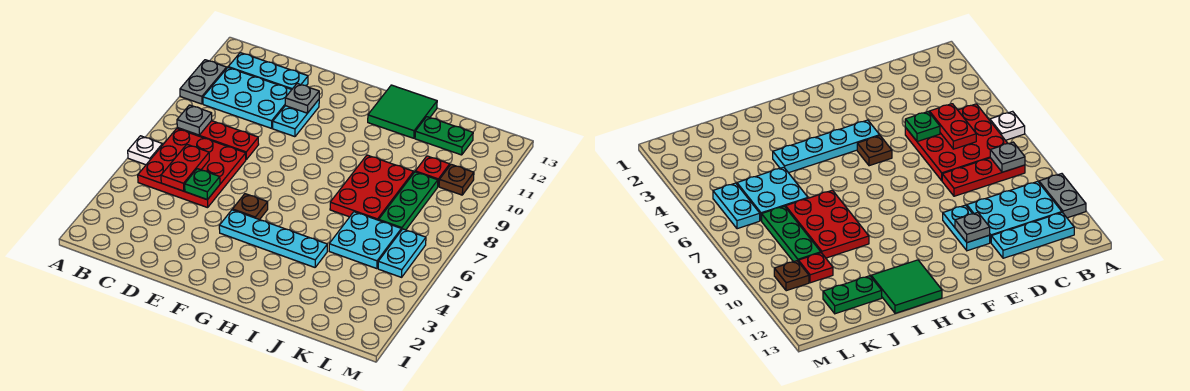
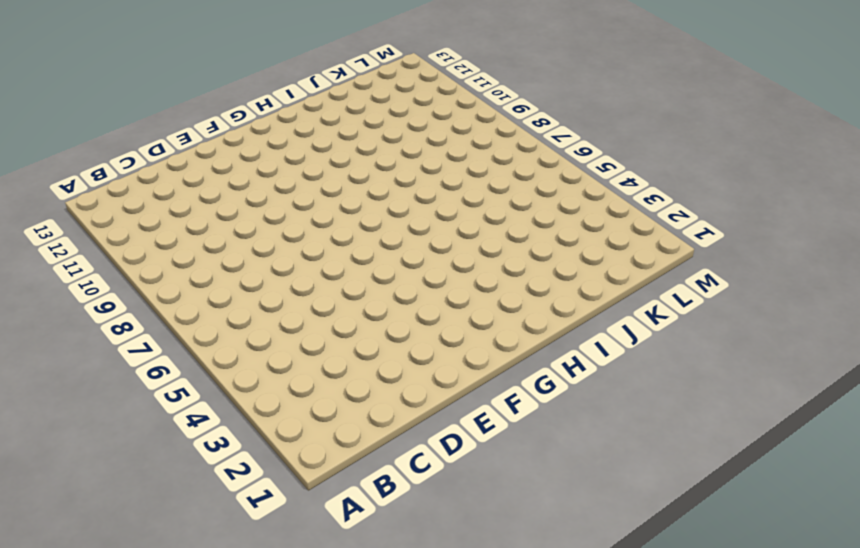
none -> white 1x1 plate [128,136,162,165]
none -> grey 1x2 plate [180,60,227,104]
none -> red 3x3 plate [138,129,246,208]

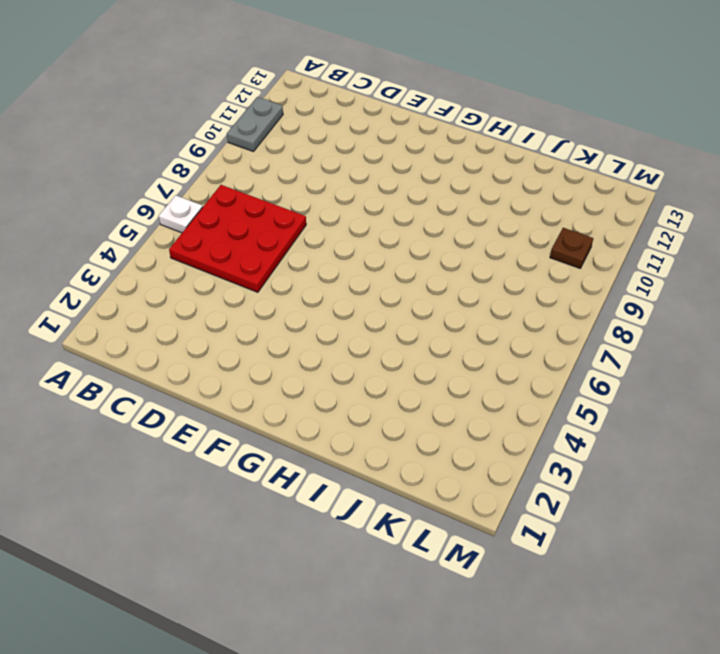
none -> red 1x3 plate [177,121,259,159]
none -> cyan 2x3 plate [203,68,292,128]
none -> cyan 1x3 plate [228,53,308,89]

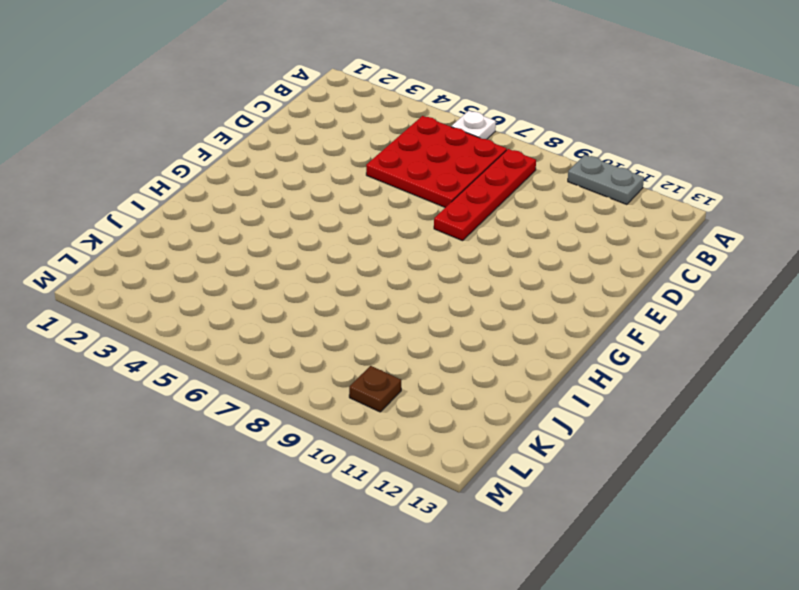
red 1x4 plate [434,149,536,241] -> red 1x3 plate [177,121,259,159]
none -> cyan 2x3 plate [203,68,292,128]
none -> cyan 1x3 plate [228,53,308,89]
none -> cyan 1x2 plate [273,100,319,137]

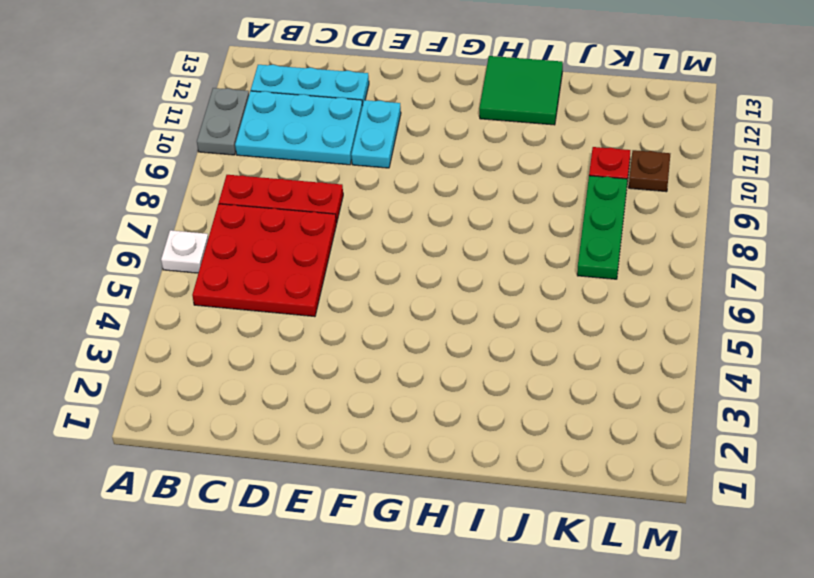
none -> cyan 1x4 plate [219,210,327,267]
none -> brown 1x1 plate [233,194,268,220]
none -> red 2x3 plate [330,155,414,220]

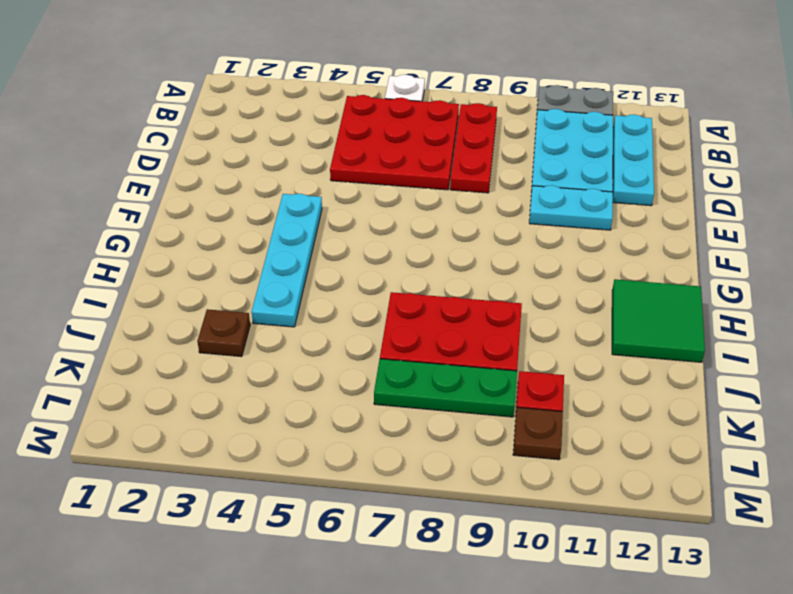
brown 1x1 plate [197,309,250,357] -> brown 1x1 plate moved to [233,194,268,220]
none -> cyan 2x2 plate [329,212,401,269]
none -> green 1x2 plate [415,117,473,155]
none -> cyan 1x2 plate [378,229,426,277]

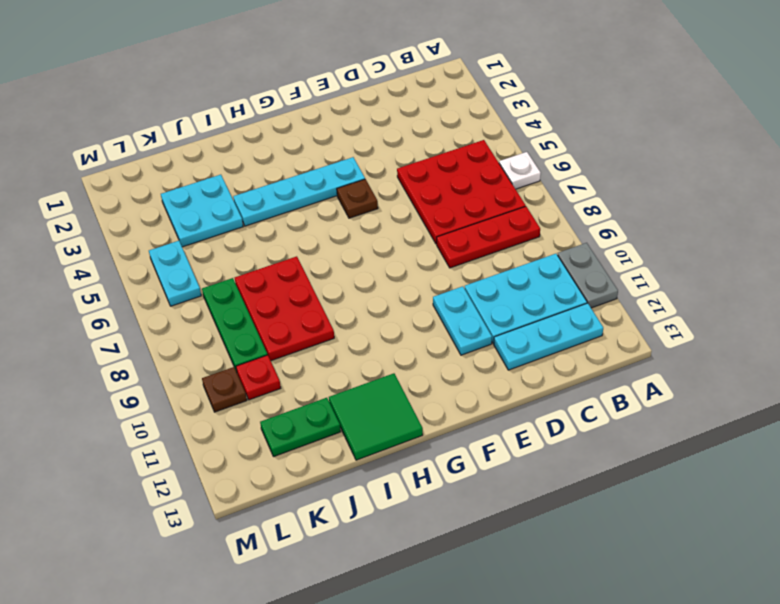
cyan 2x2 plate [161,175,243,247] -> cyan 2x2 plate moved to [329,212,401,269]
none -> grey 1x1 plate [177,105,212,135]
none -> red 1x2 plate [161,145,209,191]
none -> green 1x1 plate [185,169,220,200]

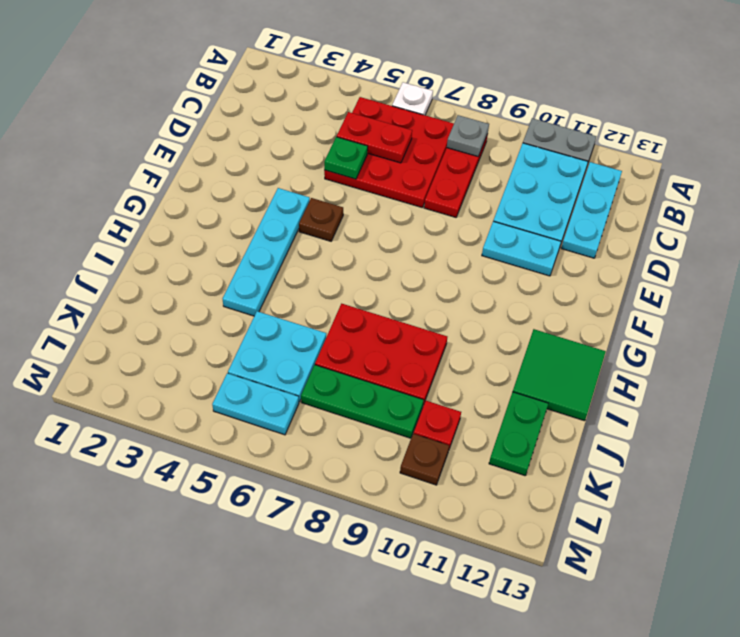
none -> grey 1x1 plate [285,83,319,113]

